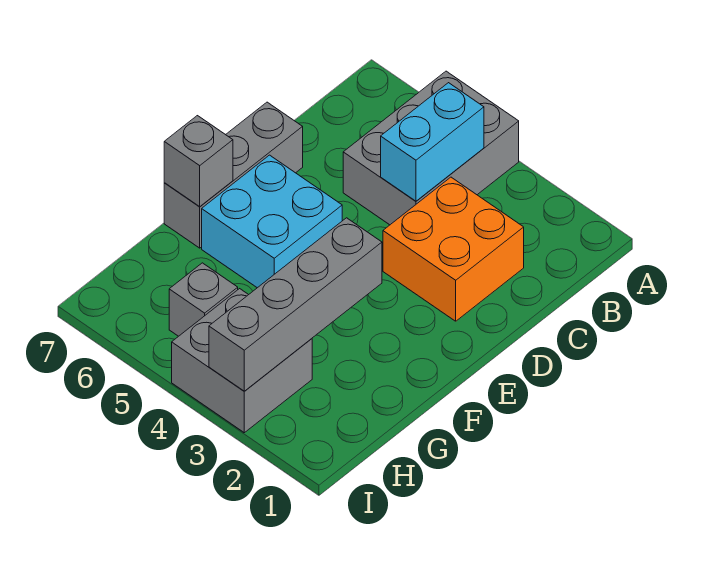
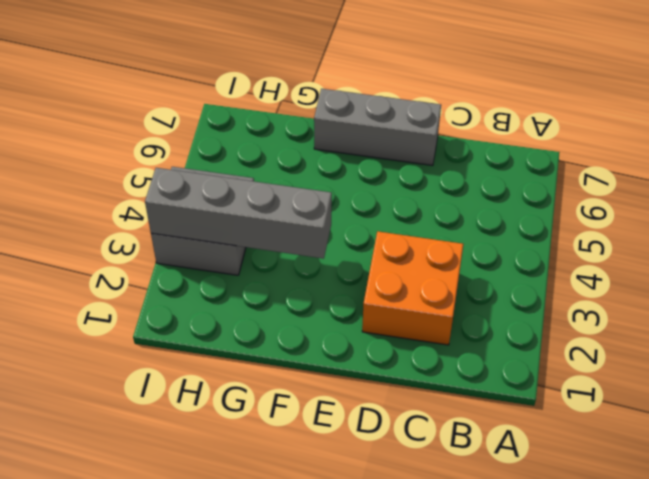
none -> grey 2x3 brick [343,71,519,225]
none -> cyan 2x2 brick [202,155,342,288]

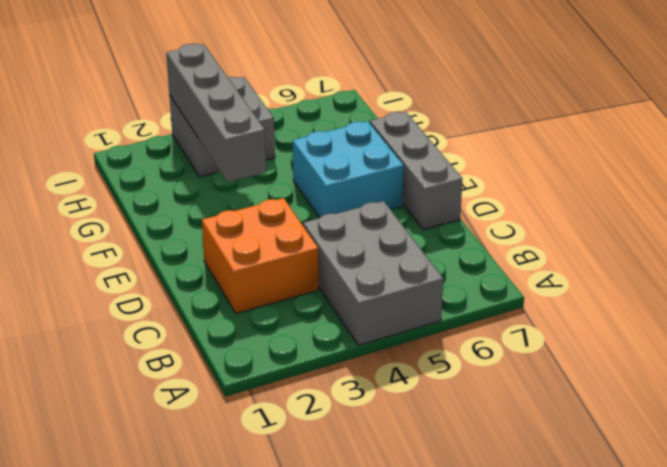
none -> grey 1x1 brick [169,263,238,336]
none -> cyan 1x2 brick [381,83,484,201]

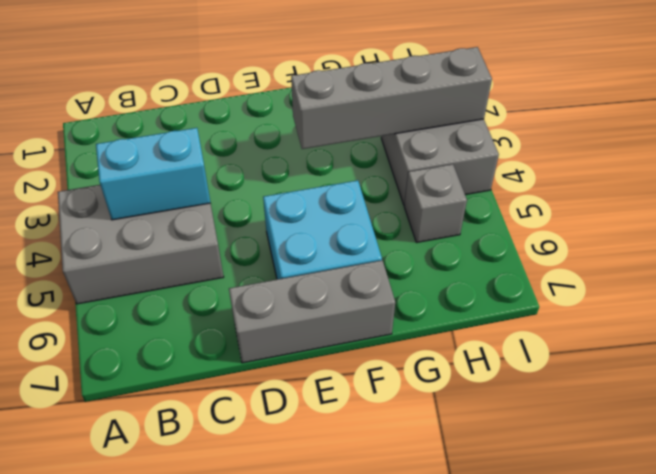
none -> orange 2x2 brick [383,177,524,321]
none -> grey 1x1 brick [164,116,233,206]

